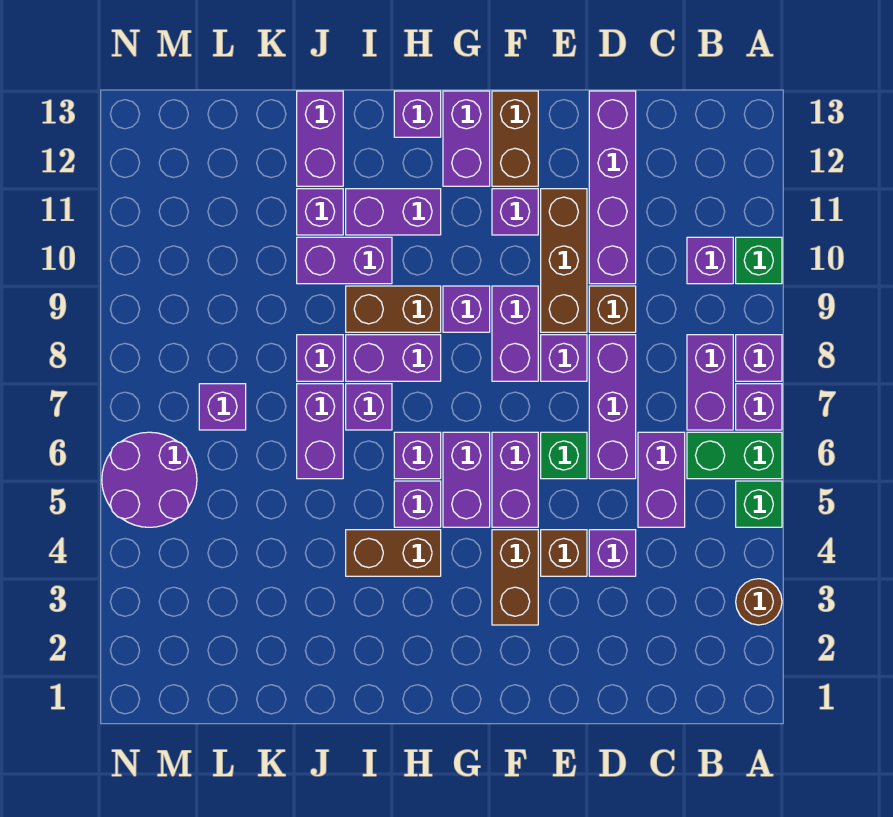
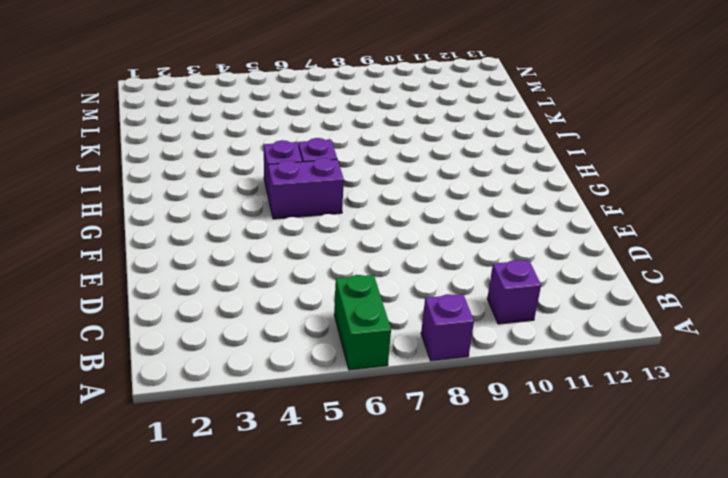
none -> brown 1x1 round brick [736,579,782,625]
none -> green 1x1 brick [736,481,782,527]
none -> purple 1x1 brick [736,384,782,430]
none -> green 1x1 brick [736,237,782,284]

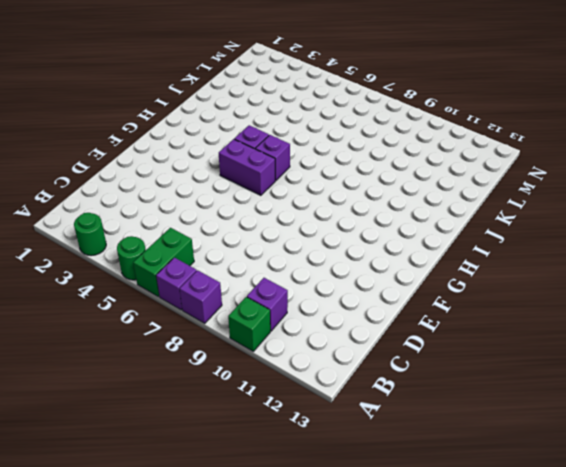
green 1x1 round brick [74,213,106,256] -> brown 1x1 round brick [736,579,782,625]
green 1x1 round brick [117,236,146,280] -> green 1x1 brick [736,481,782,527]
none -> purple 1x2 brick [687,335,733,430]
none -> purple 1x2 brick [638,432,685,527]
none -> purple 1x1 brick [589,530,636,576]
none -> purple 1x3 brick [589,335,636,479]

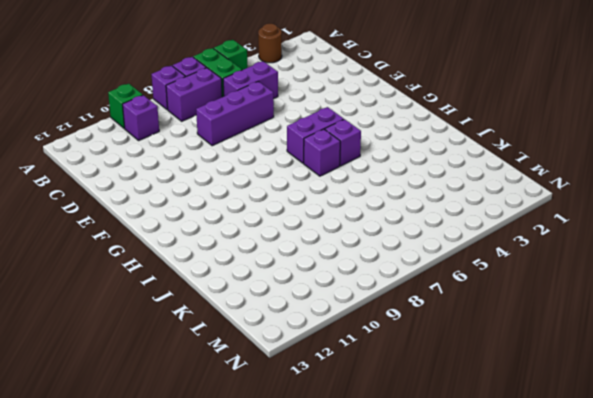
none -> purple 1x1 brick [589,530,636,576]
none -> brown 1x1 brick [589,286,636,332]
none -> purple 1x4 brick [589,91,636,284]
none -> brown 1x1 brick [541,530,587,576]

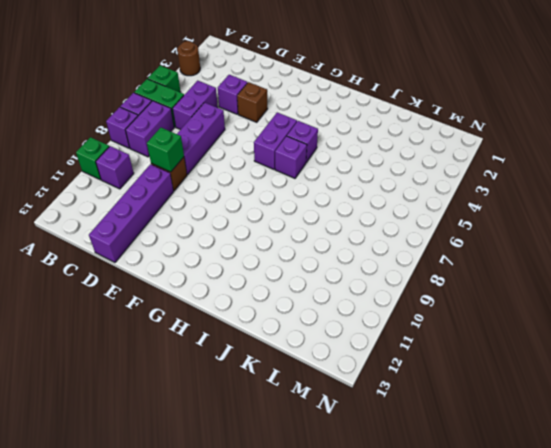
green 1x1 brick [147,128,184,172] -> green 1x1 brick moved to [541,432,587,479]
none -> purple 1x1 brick [541,335,587,381]
none -> brown 1x3 brick [541,189,587,332]
none -> brown 1x2 brick [492,530,538,625]
none -> purple 1x2 brick [492,432,538,527]

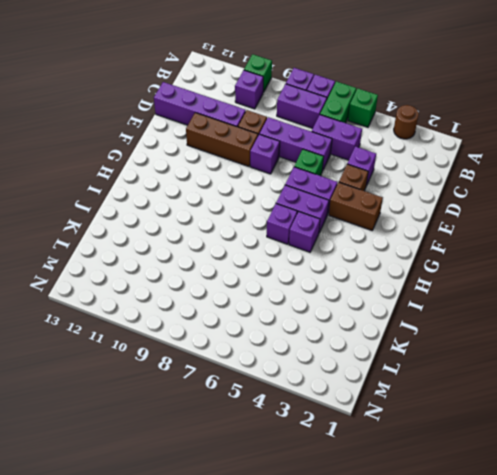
none -> purple 1x2 brick [492,286,538,381]
none -> purple 1x1 brick [492,189,538,235]
none -> brown 1x2 brick [492,91,538,186]
none -> purple 1x1 brick [443,286,490,332]

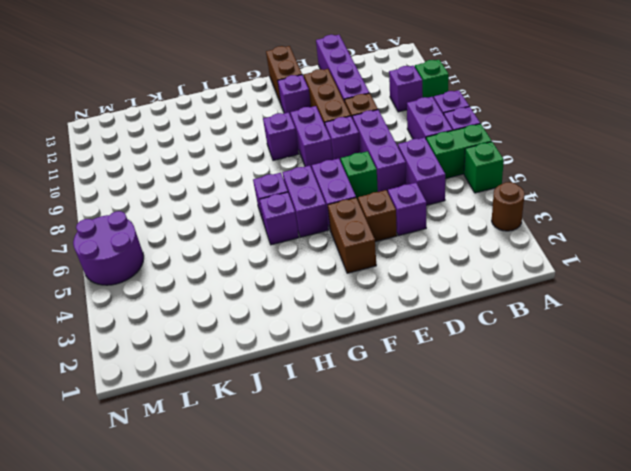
none -> purple 1x2 brick [443,91,490,186]
none -> brown 1x2 brick [346,530,441,576]
none -> purple 1x2 brick [346,335,441,381]
none -> brown 1x2 brick [346,286,441,332]

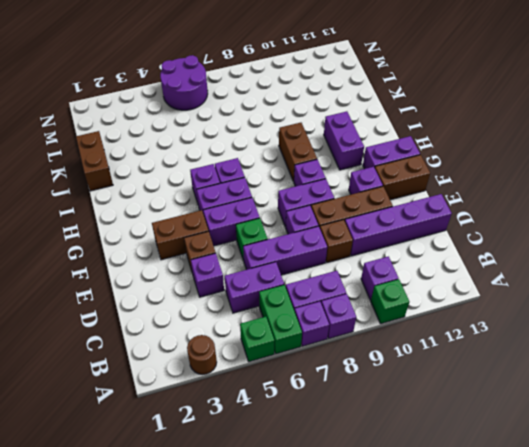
brown 1x2 brick [76,131,113,191] -> brown 1x2 brick moved to [346,530,441,576]
none -> purple 1x2 brick [346,335,441,381]
none -> purple 1x1 brick [394,91,441,137]
none -> purple 1x1 brick [346,384,392,430]
none -> purple 1x2 brick [297,237,392,284]

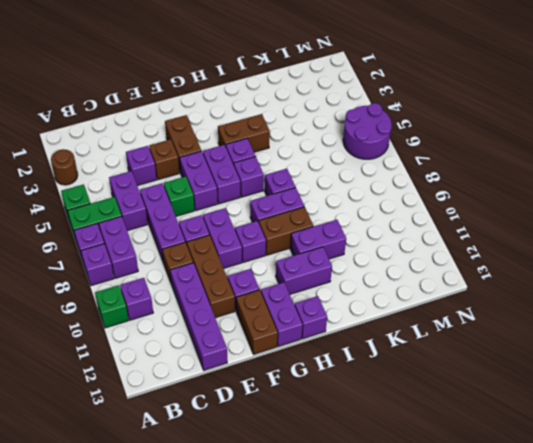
none -> purple 1x2 brick [297,384,343,479]
none -> purple 1x1 brick [297,335,343,381]
none -> purple 1x1 brick [297,189,343,235]
none -> purple 1x2 brick [297,91,343,186]

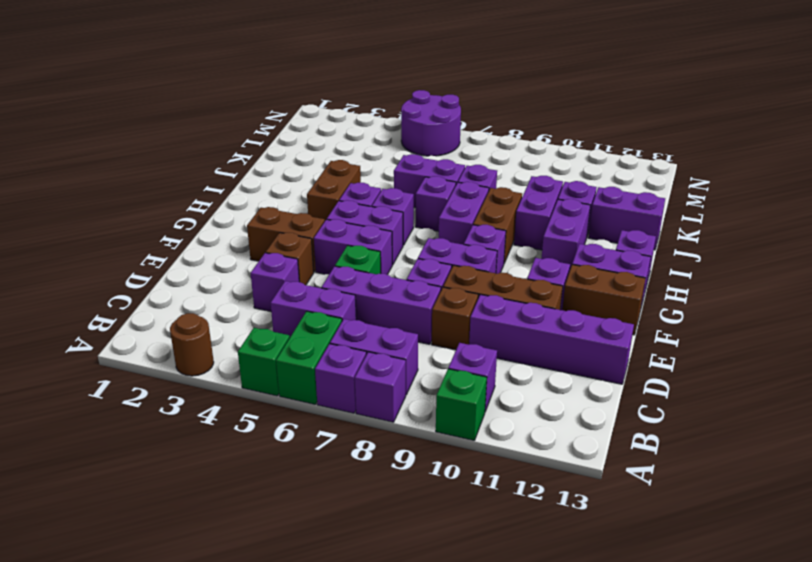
none -> purple 1x1 brick [199,384,246,430]

